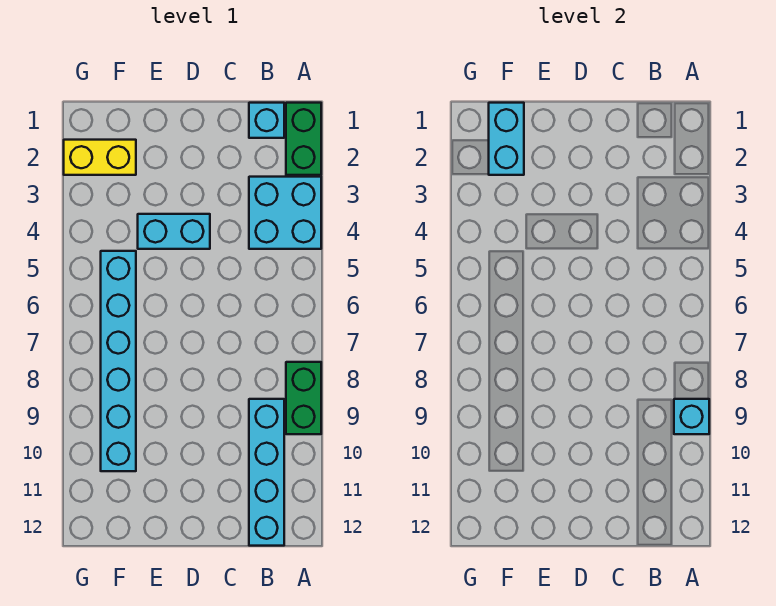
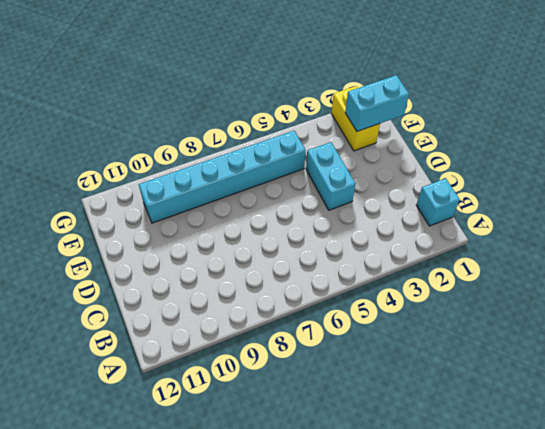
none -> green 1x2 brick [286,103,321,175]
none -> cyan 2x2 brick [249,177,321,249]

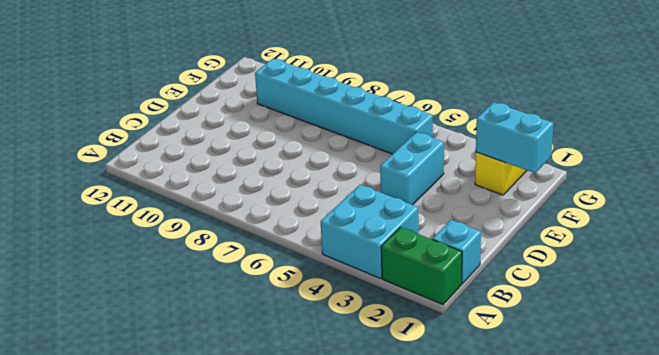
none -> green 1x2 brick [286,362,321,434]
none -> cyan 1x4 brick [249,399,284,546]

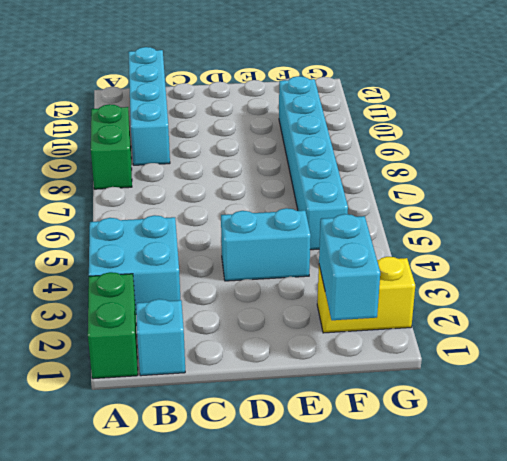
none -> cyan 1x1 brick [674,399,709,434]

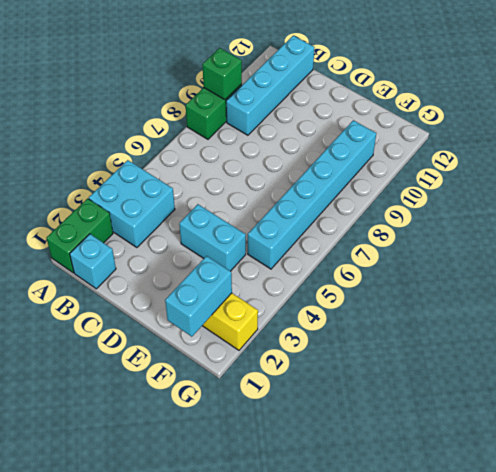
green 1x1 brick [202,48,242,100] -> cyan 1x1 brick [674,399,709,434]

